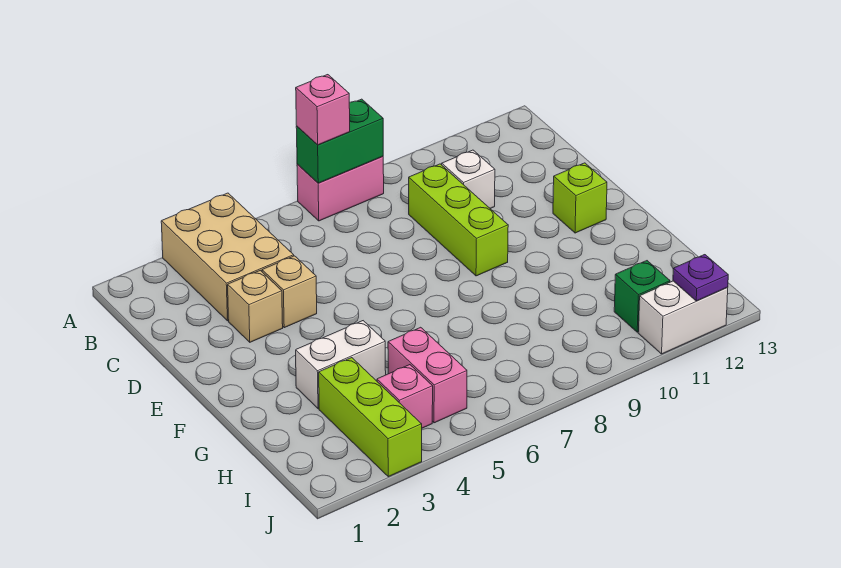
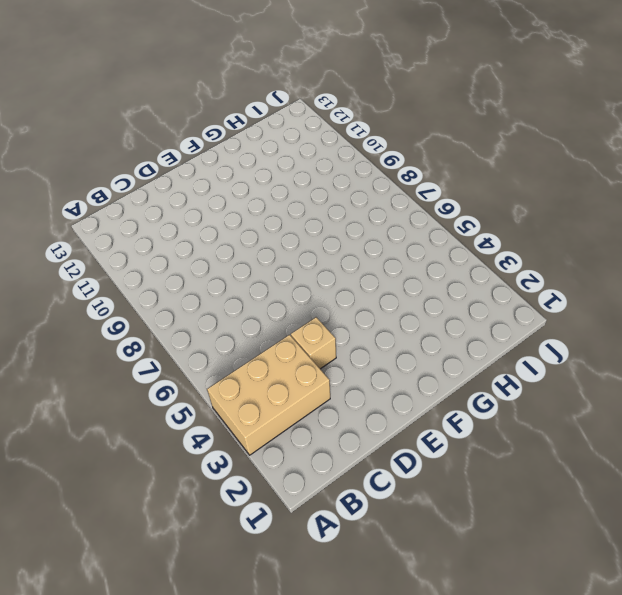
none -> pink 1x2 brick [297,157,384,221]
none -> lime 1x3 brick [409,164,508,276]
none -> white 1x1 brick [442,150,495,208]

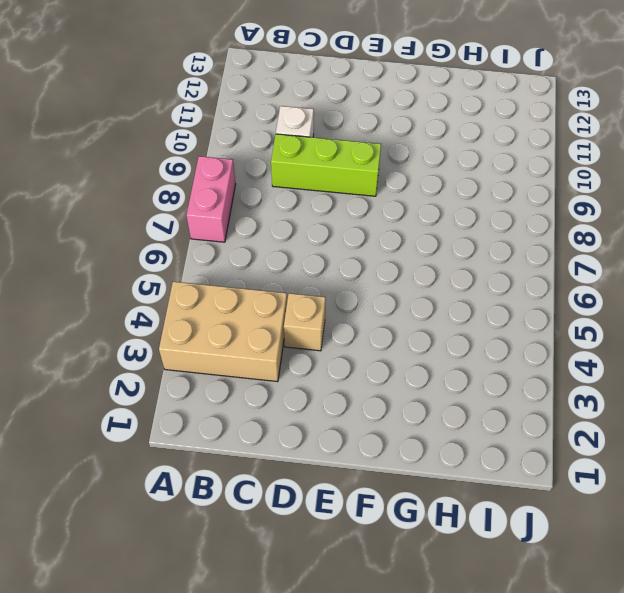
none -> tan 1x1 brick [228,270,283,342]
none -> lime 1x1 brick [553,163,607,233]
none -> white 1x2 brick [296,321,386,409]

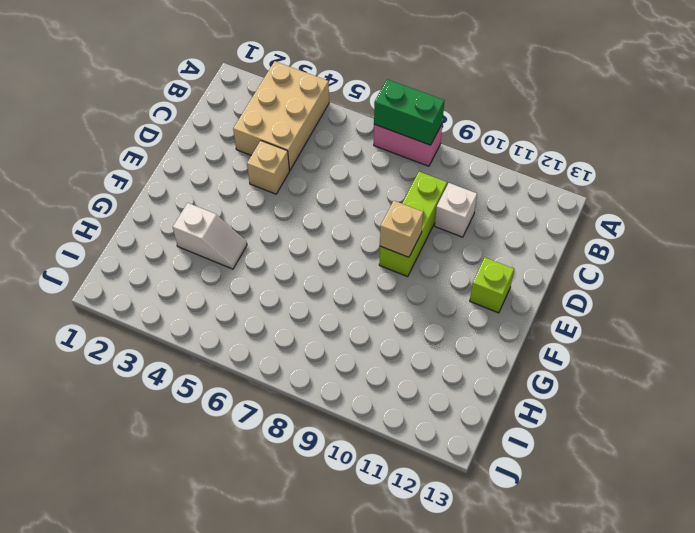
tan 1x1 brick [380,201,423,257] -> tan 1x1 brick moved to [228,270,283,342]
white 1x2 slope [173,203,247,269] -> white 1x2 brick [296,321,386,409]
none -> lime 1x3 brick [319,358,422,477]
none -> pink 1x2 brick [388,327,467,423]
none -> pink 1x1 brick [377,365,433,428]

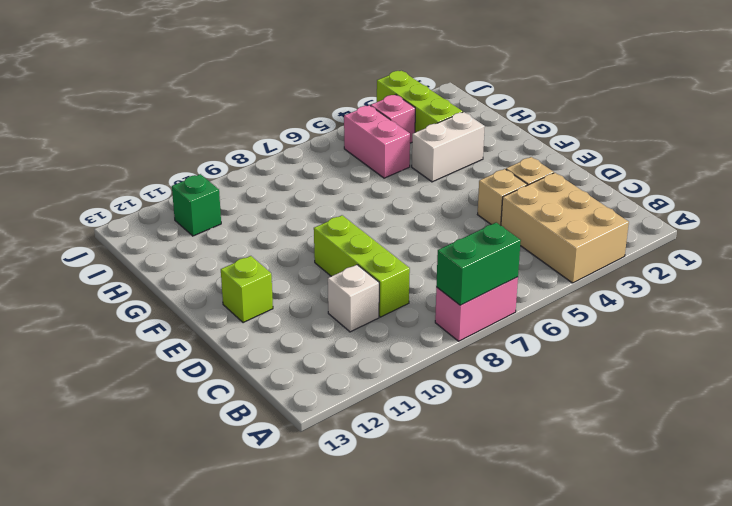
none -> white 1x2 brick [638,281,728,354]
none -> purple 1x1 plate [673,255,728,301]
none -> pink 1x1 brick [296,75,350,145]

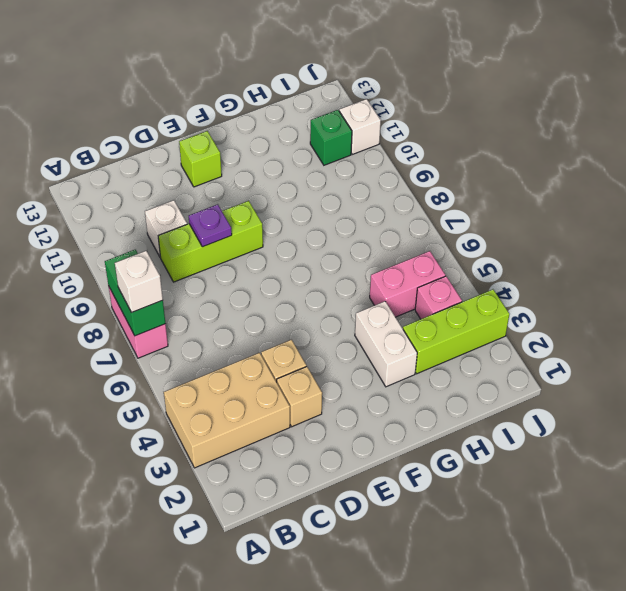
white 1x1 brick [115,251,163,313] -> pink 1x1 brick [296,75,350,145]
purple 1x1 plate [189,204,232,247] -> purple 1x1 plate moved to [673,255,728,301]
white 1x1 brick [339,99,381,154] -> white 1x2 brick [638,281,728,354]

